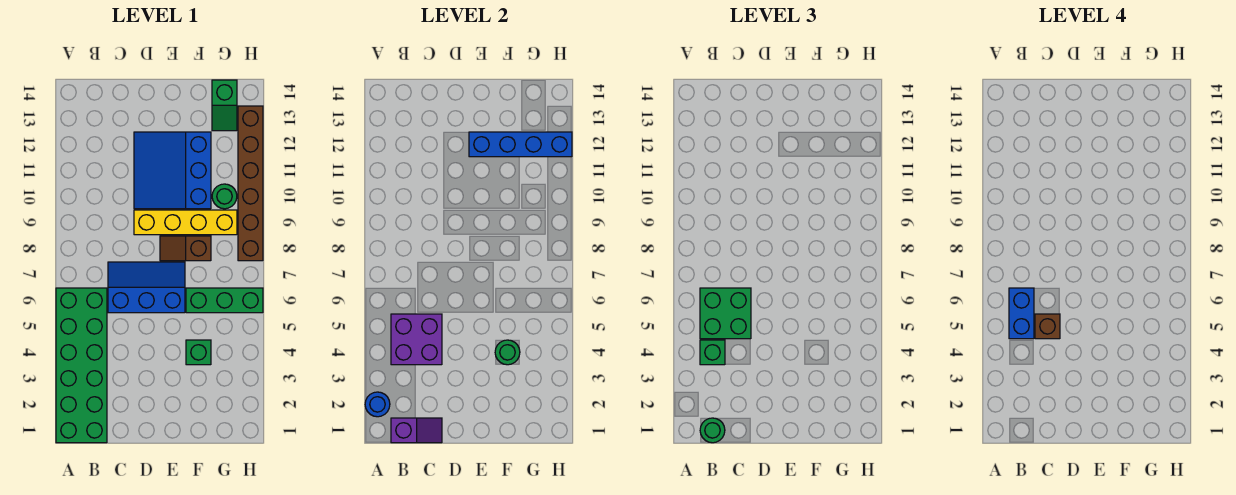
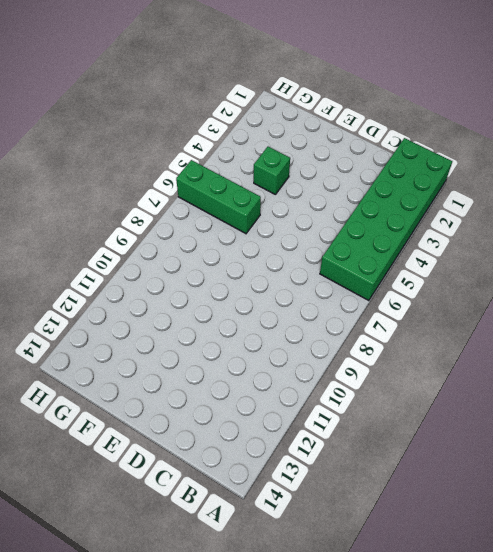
none -> blue 2x3 slope [108,262,185,313]
none -> yellow 1x4 brick [134,210,237,235]
none -> blue 3x3 slope [134,132,211,209]

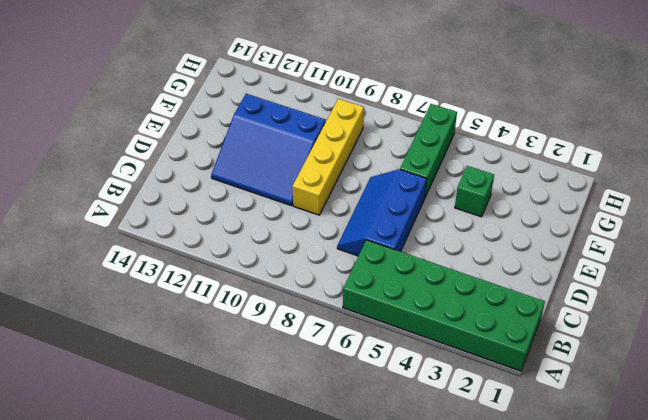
none -> brown 1x2 slope [160,236,211,261]
none -> green 1x1 round brick [212,184,237,209]
none -> green 1x2 slope [212,80,237,131]

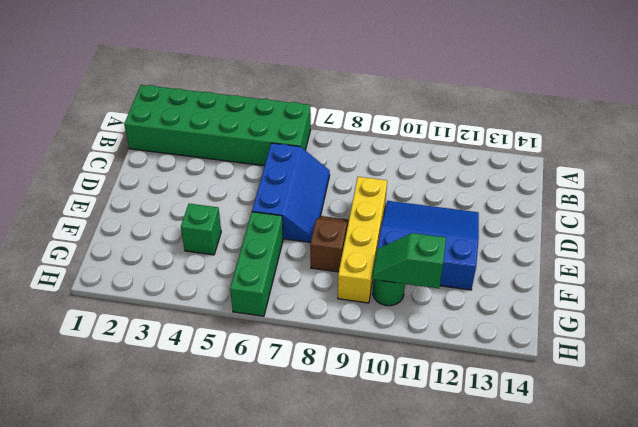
green 1x2 slope [372,233,446,289] -> green 1x2 slope moved to [212,80,237,131]
none -> brown 1x6 brick [238,106,263,261]
none -> blue 1x1 round brick [365,392,390,417]
none -> purple 1x2 slope [391,418,442,443]

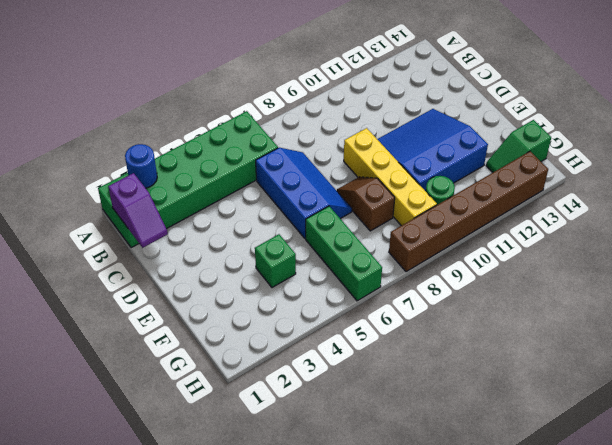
none -> purple 2x2 brick [391,314,442,365]
none -> blue 1x4 brick [469,132,572,157]
none -> green 1x1 round brick [495,340,520,365]

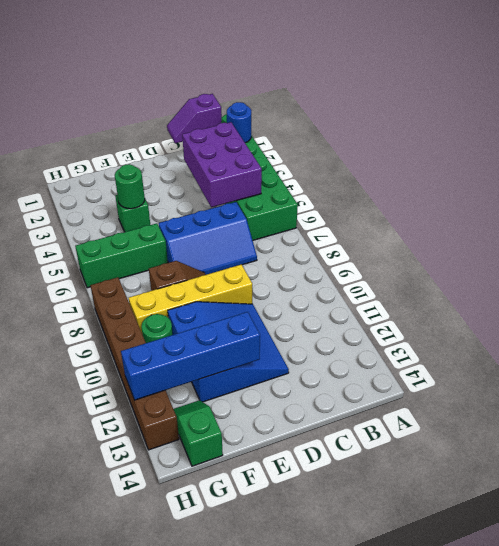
purple 2x3 brick [182,122,262,207] -> purple 2x2 brick [391,314,442,365]
none -> green 1x1 round brick [700,418,725,443]
none -> green 1x1 brick [700,340,725,365]
none -> green 2x2 brick [700,288,751,339]

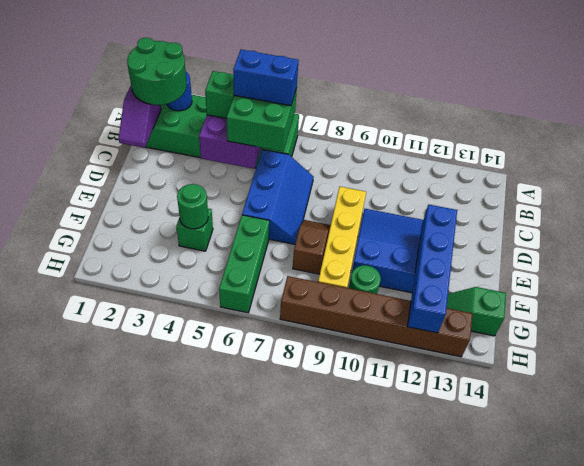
green 2x2 round brick [127,38,187,105] -> green 1x1 round brick [700,418,725,443]
none -> brown 1x1 brick [1035,314,1060,339]

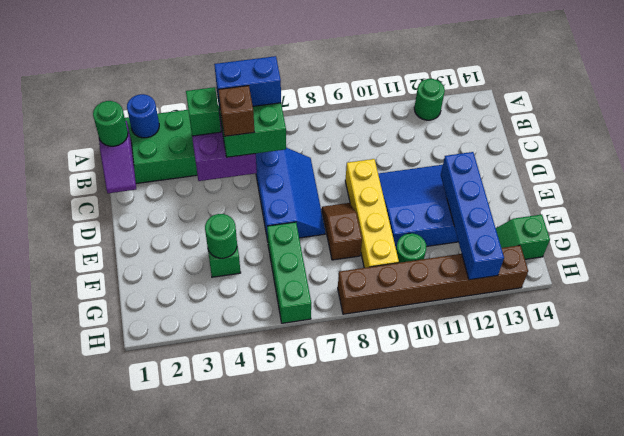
green 1x1 round brick [414,79,445,120] -> none

